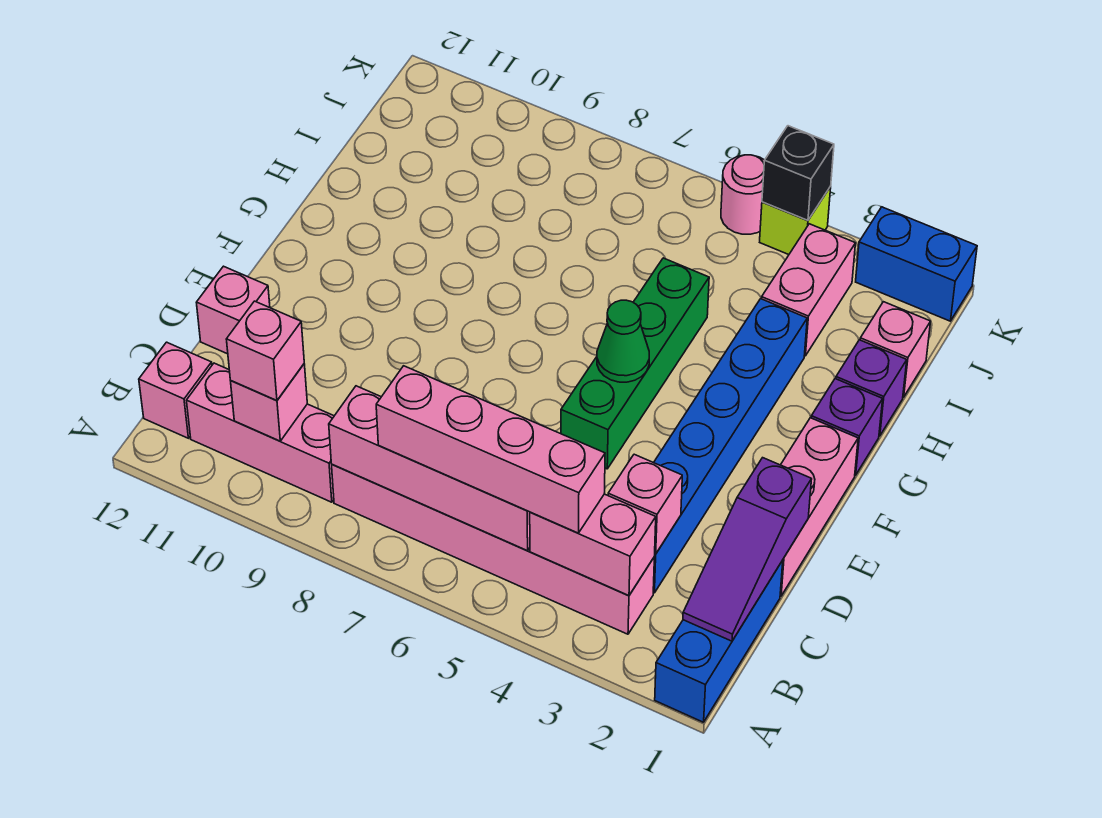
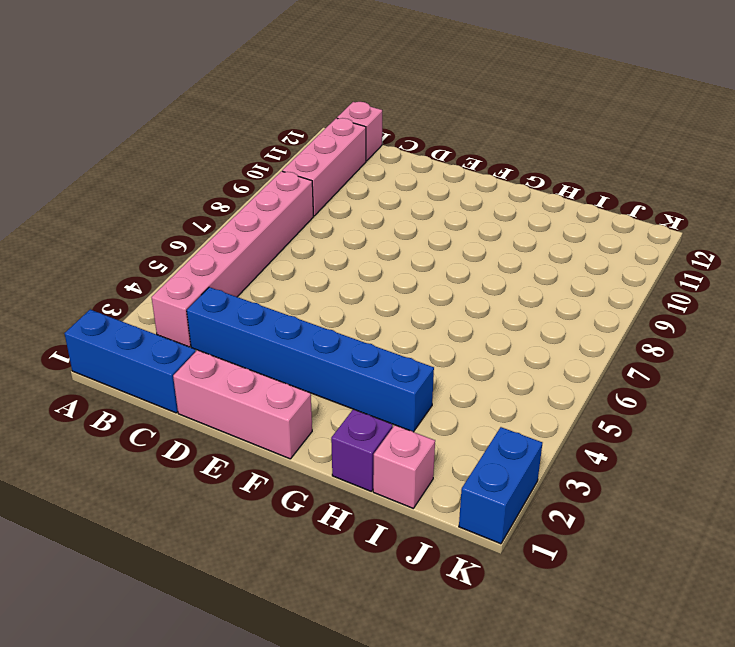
none -> pink 1x1 brick [196,266,270,354]
none -> green 1x4 brick [561,258,709,469]
none -> purple 1x1 brick [811,379,883,475]

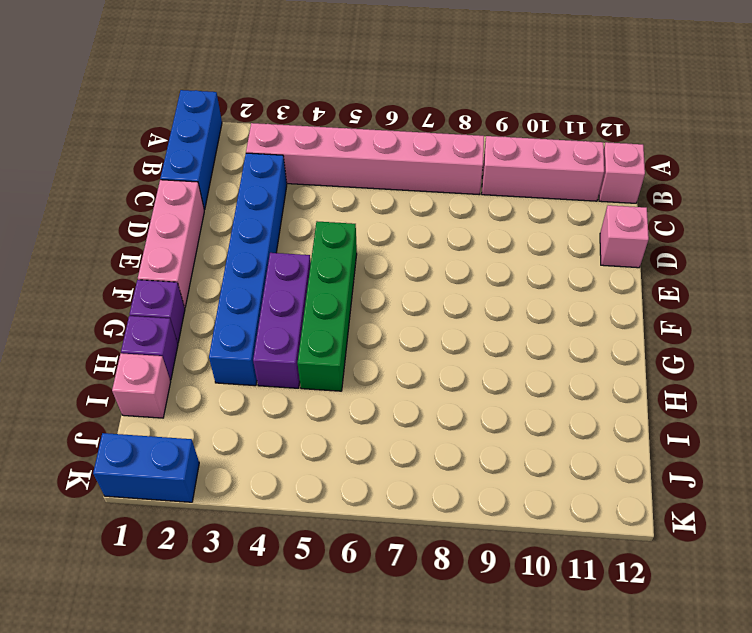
purple 1x3 brick [253,253,311,388] -> none
none -> pink 1x2 brick [762,224,856,356]
none -> lime 1x1 brick [760,187,831,255]
none -> pink 1x1 round brick [721,155,764,234]

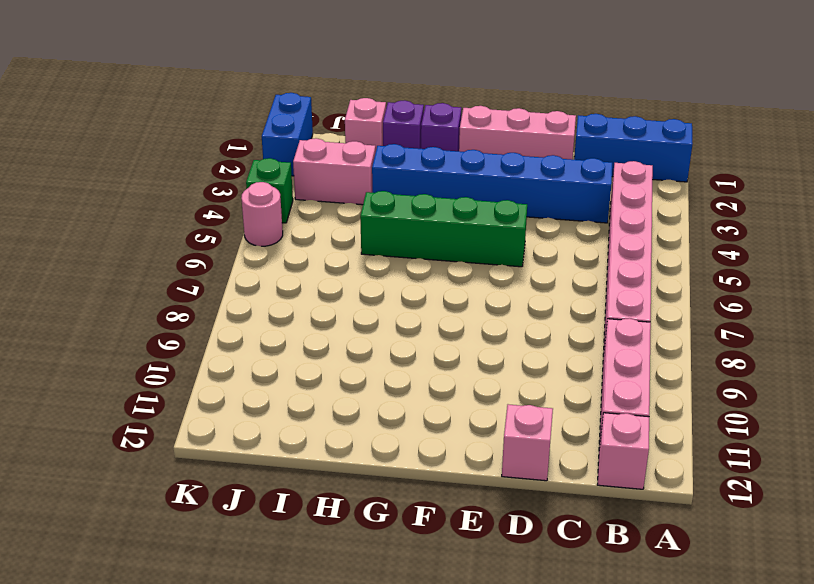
green 1x1 brick [246,158,293,223] -> lime 1x1 brick [760,187,831,255]
none -> purple 1x3 slope [683,458,812,641]
none -> pink 1x2 brick [530,494,656,596]
none -> pink 1x4 brick [329,386,530,551]

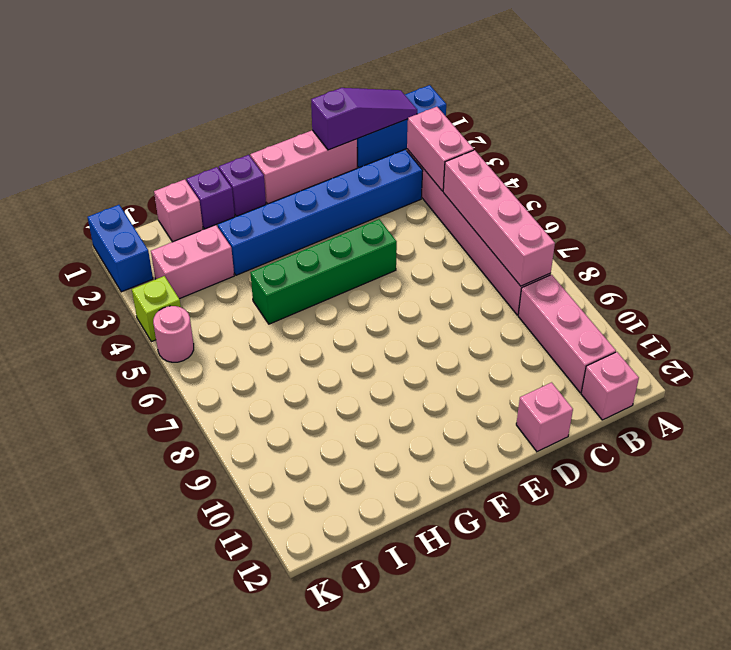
none -> pink 1x1 brick [231,364,307,441]
none -> pink 1x1 brick [608,454,682,554]
none -> green 1x1 cone [597,300,649,382]

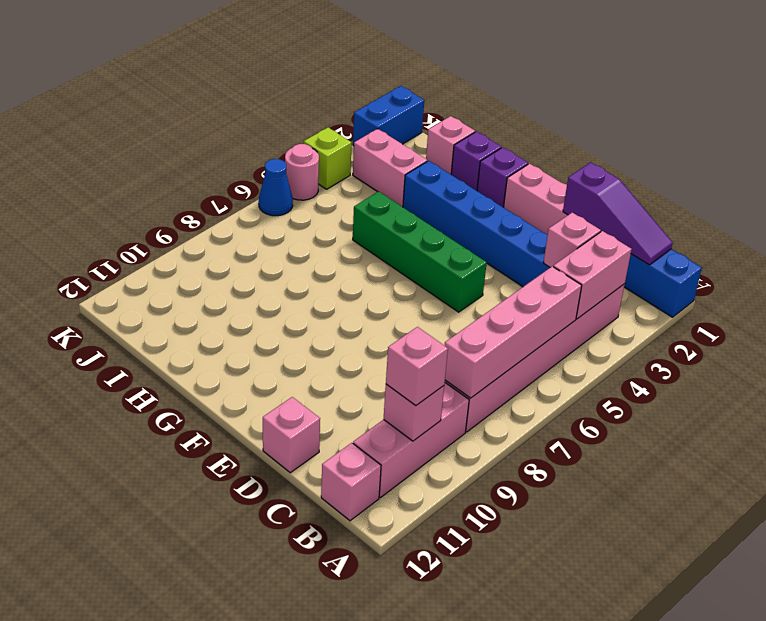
blue 1x1 cone [259,159,293,216] -> none
none -> green 1x1 cone [597,300,649,382]
none -> black 1x1 brick [762,126,834,221]
none -> pink 1x4 brick [376,366,605,533]

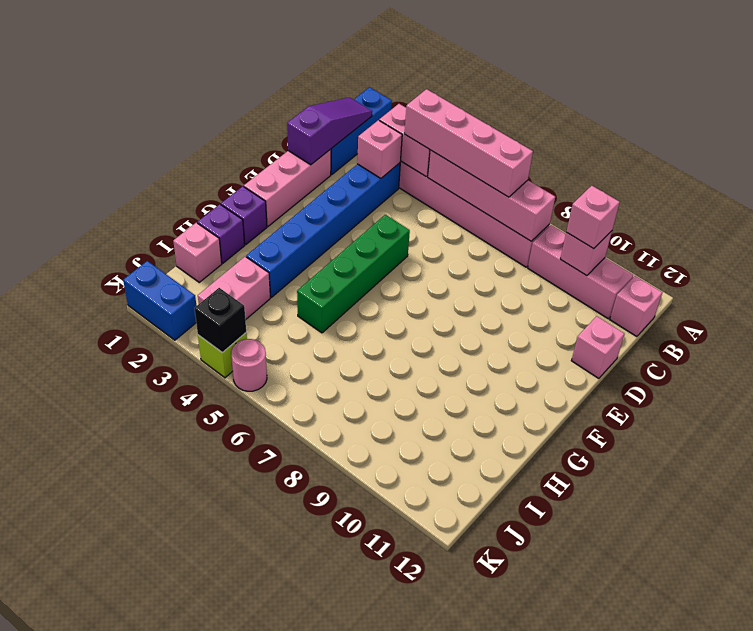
none -> green 1x1 cone [597,300,649,382]

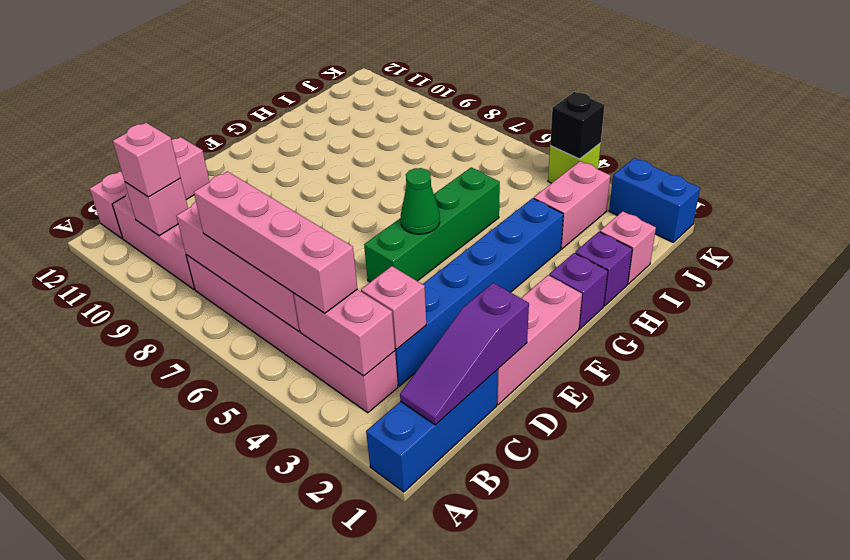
none -> pink 1x1 round brick [721,155,764,234]

